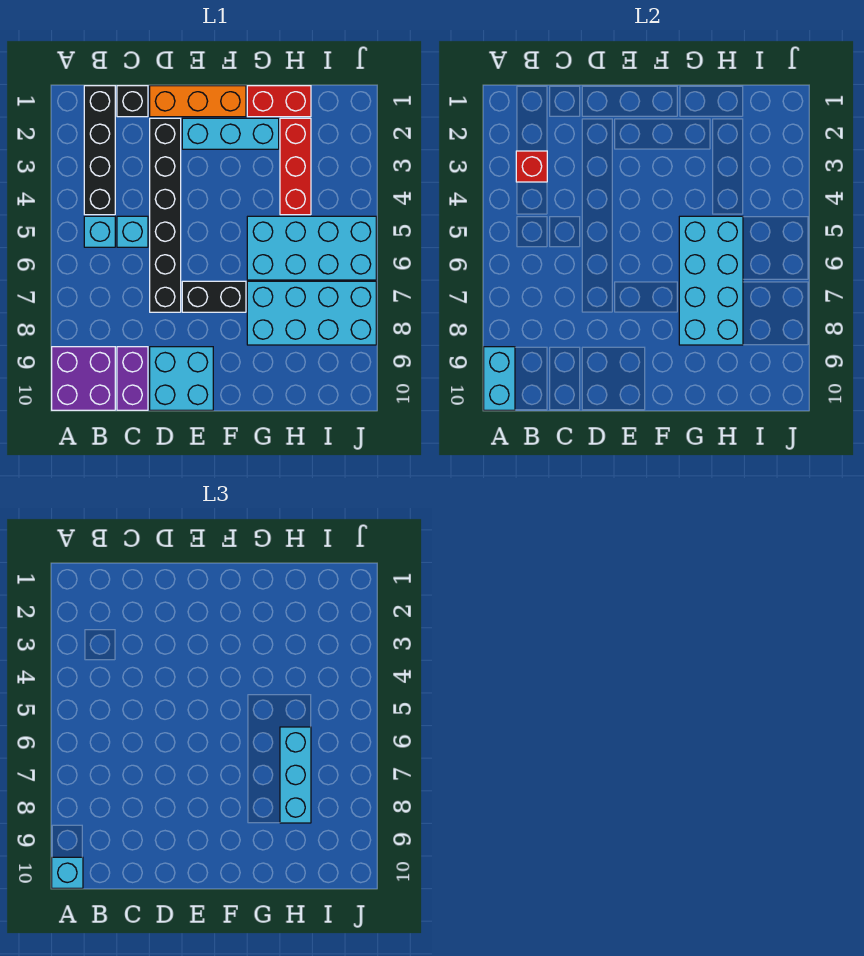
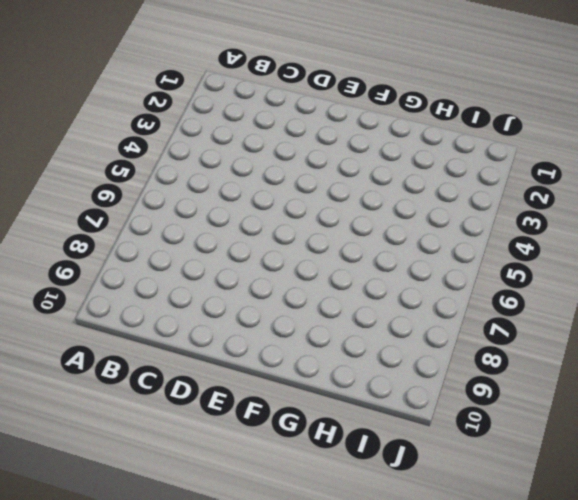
none -> purple 2x2 brick [52,347,115,410]
none -> black 1x4 brick [84,86,115,215]
none -> cyan 1x1 brick [84,216,115,247]

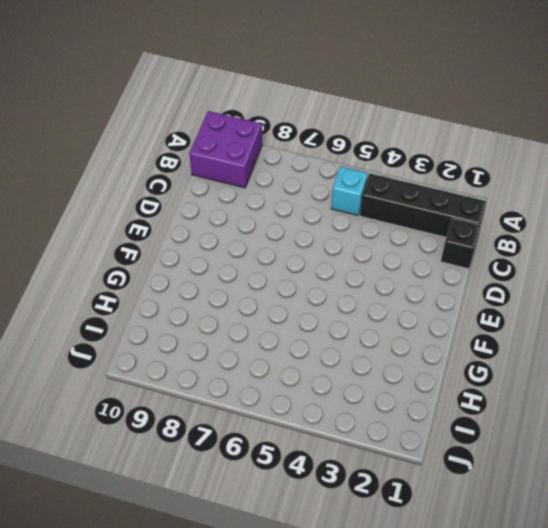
none -> cyan 1x1 brick [117,216,148,247]
none -> purple 1x2 brick [117,347,148,410]
none -> orange 1x3 brick [150,86,246,117]

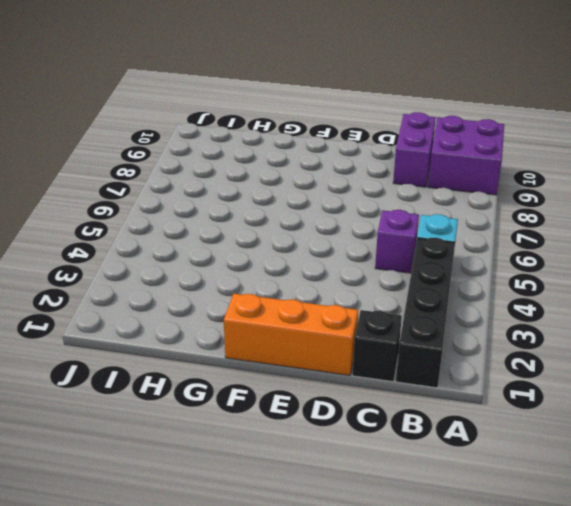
purple 1x1 brick [375,210,419,273] -> cyan 1x1 brick [117,216,148,247]
none -> black 1x6 brick [150,118,181,312]
none -> cyan 2x2 brick [150,347,213,410]
none -> cyan 1x3 brick [182,118,279,149]

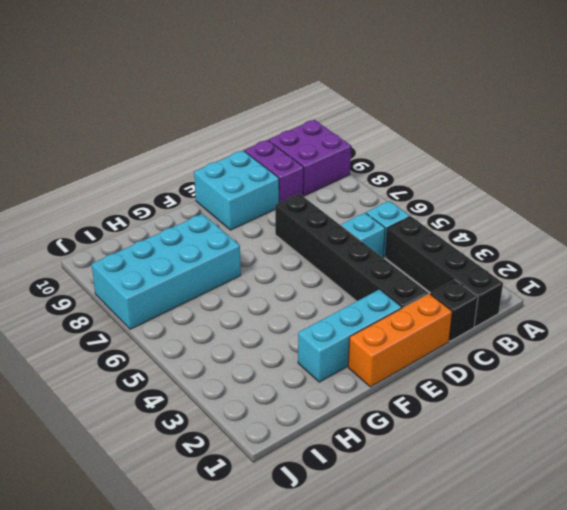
none -> black 1x2 brick [182,281,246,312]
none -> red 1x2 brick [247,86,311,117]
none -> cyan 2x4 brick [247,216,376,280]

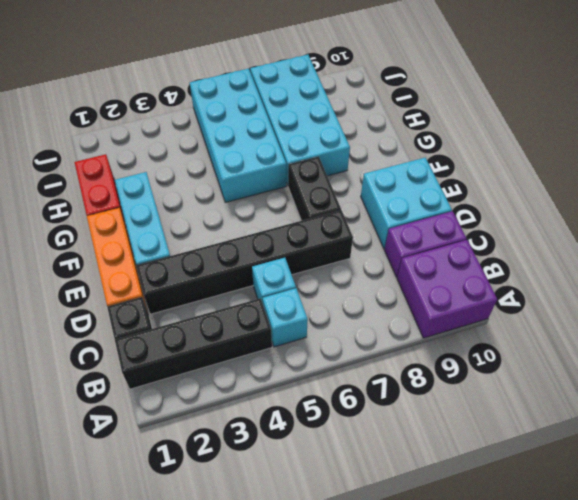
none -> red 1x3 brick [280,118,311,215]
none -> cyan 1x2 brick [484,347,515,410]
none -> red 1x1 brick [516,151,547,182]

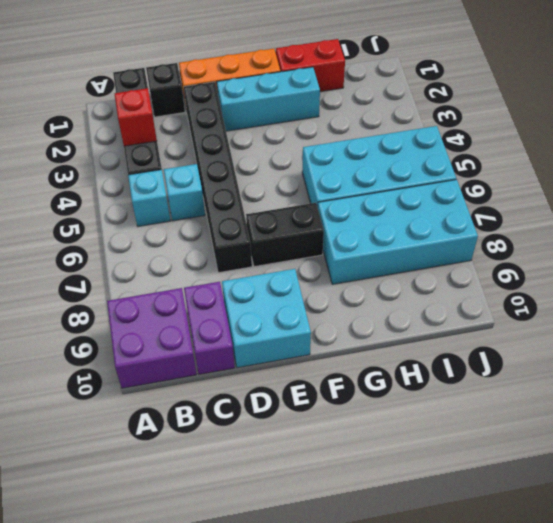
none -> red 1x3 brick [280,118,311,215]
none -> cyan 1x2 brick [484,347,515,410]
none -> cyan 2x4 brick [679,216,743,345]

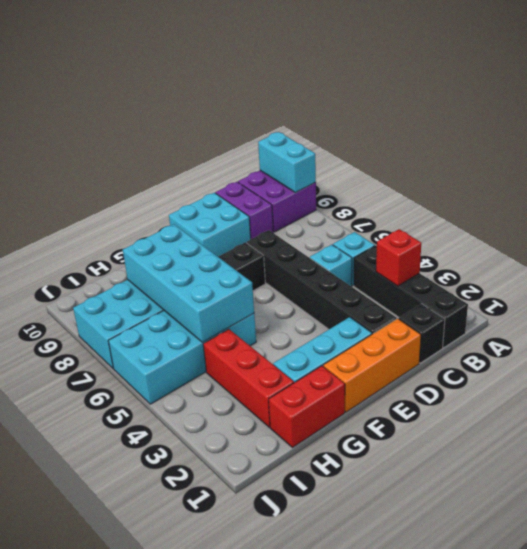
none -> cyan 1x1 brick [52,857,83,888]
none -> cyan 1x3 brick [280,727,311,823]

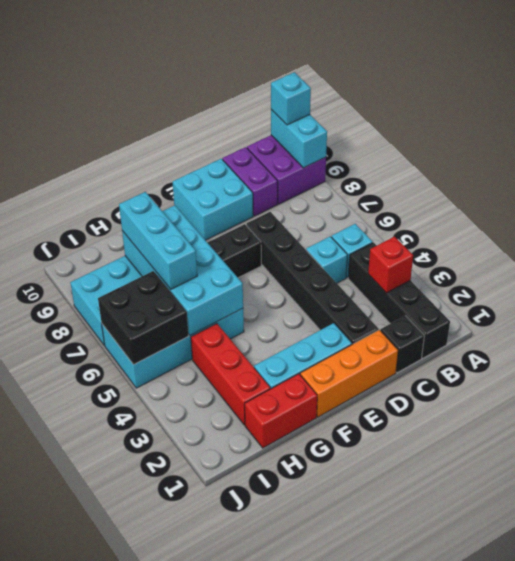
black 2x2 brick [98,271,189,365] -> none

